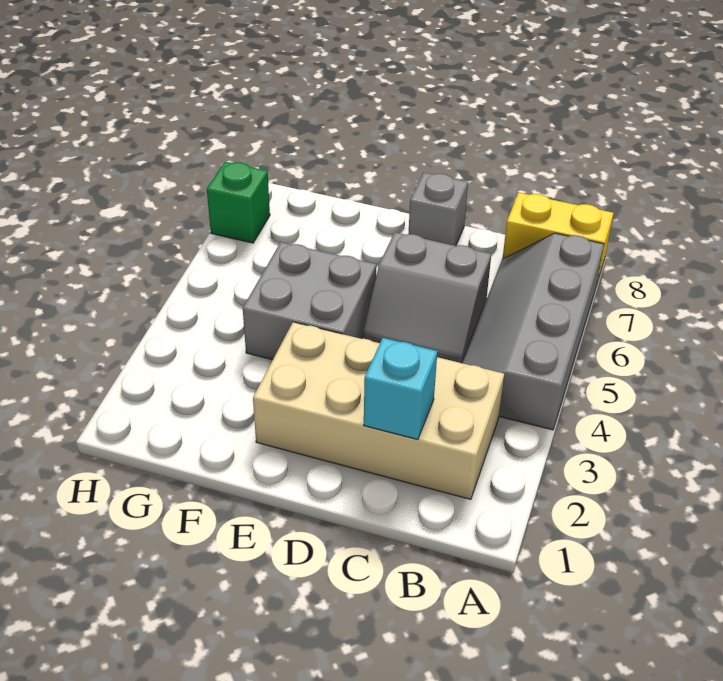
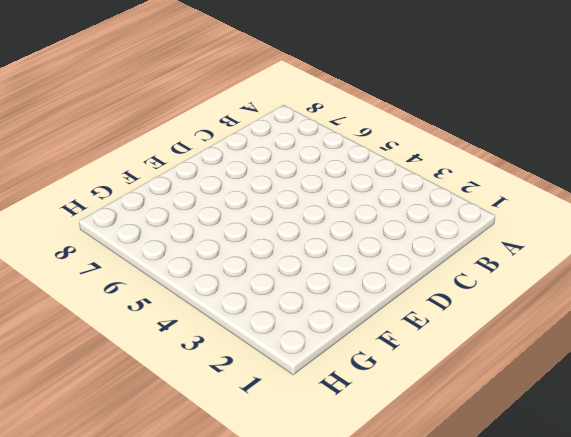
none -> grey 2x4 slope [462,233,604,430]
none -> yellow 1x2 brick [503,193,613,283]

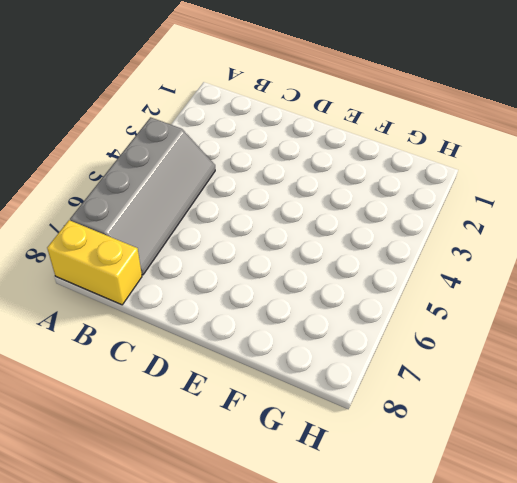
none -> tan 2x4 brick [253,322,504,499]
none -> grey 2x2 slope [363,232,491,363]

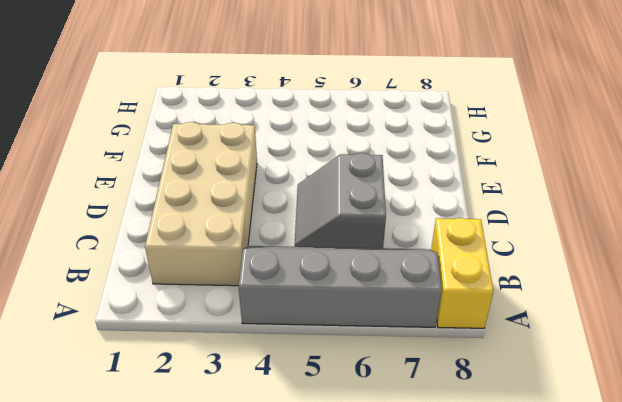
none -> grey 1x1 brick [408,173,468,246]
none -> grey 2x2 brick [243,242,377,360]

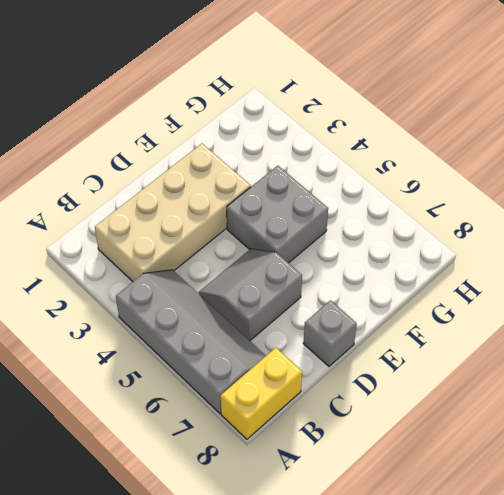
none -> green 1x1 brick [207,162,270,243]
none -> cyan 1x1 brick [364,338,437,440]

